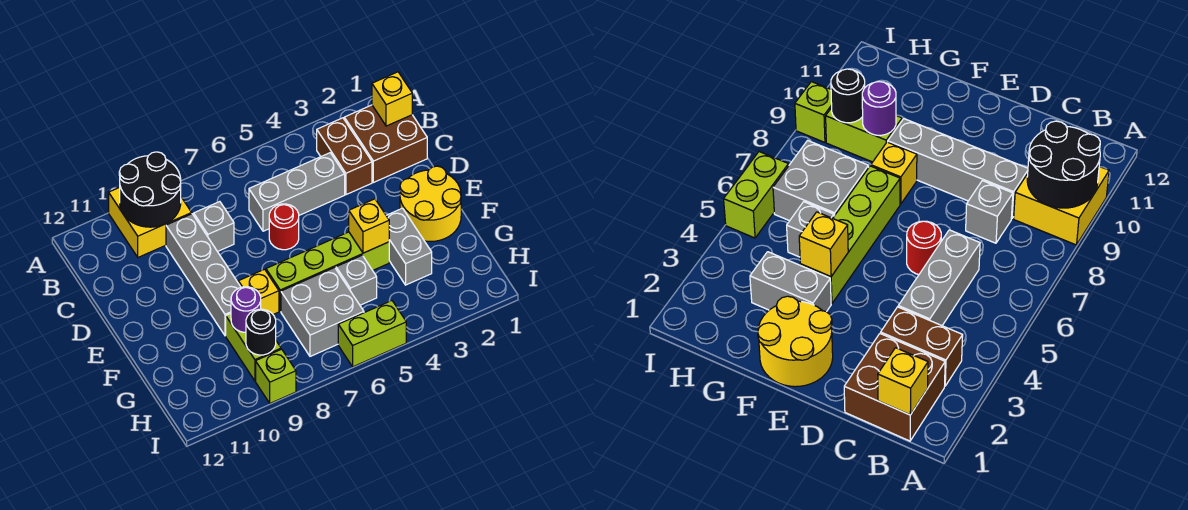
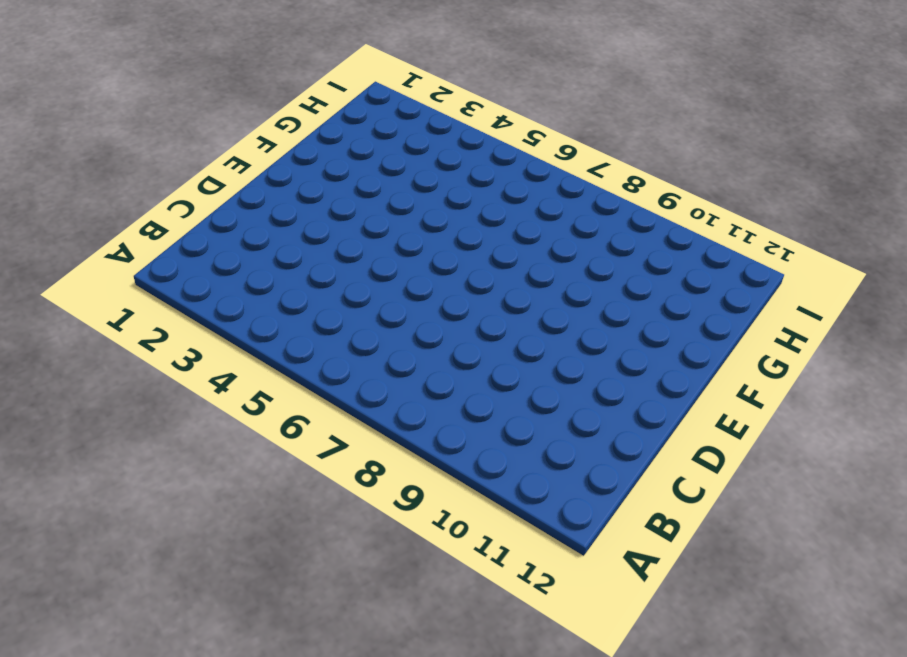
none -> yellow 2x2 brick [109,187,192,257]
none -> brown 2x2 brick [344,105,427,182]
none -> brown 1x2 brick [317,118,372,195]

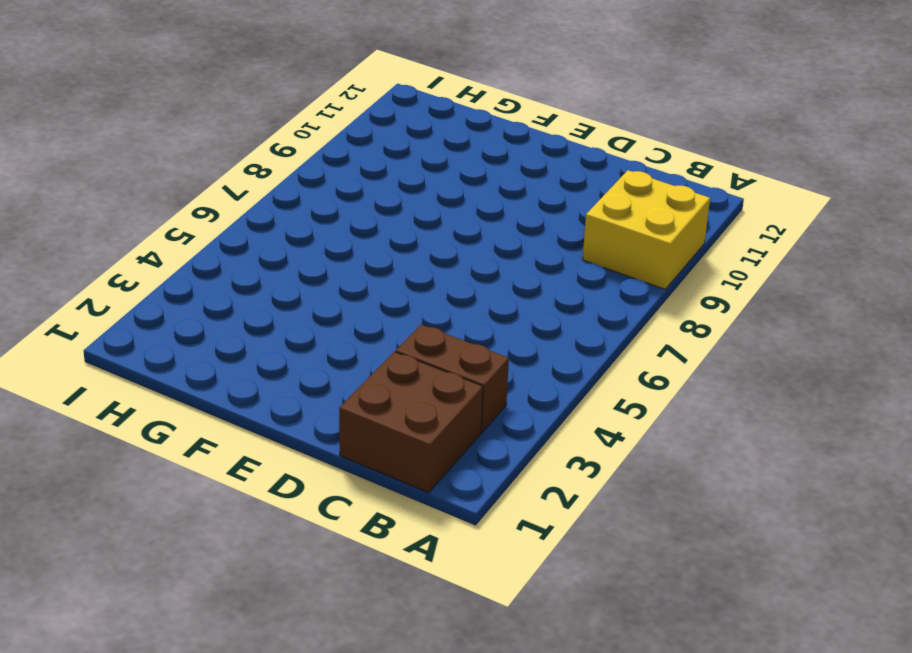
none -> grey 1x3 brick [249,153,345,231]
none -> grey 1x1 brick [194,202,234,252]
none -> grey 1x4 brick [166,214,241,336]

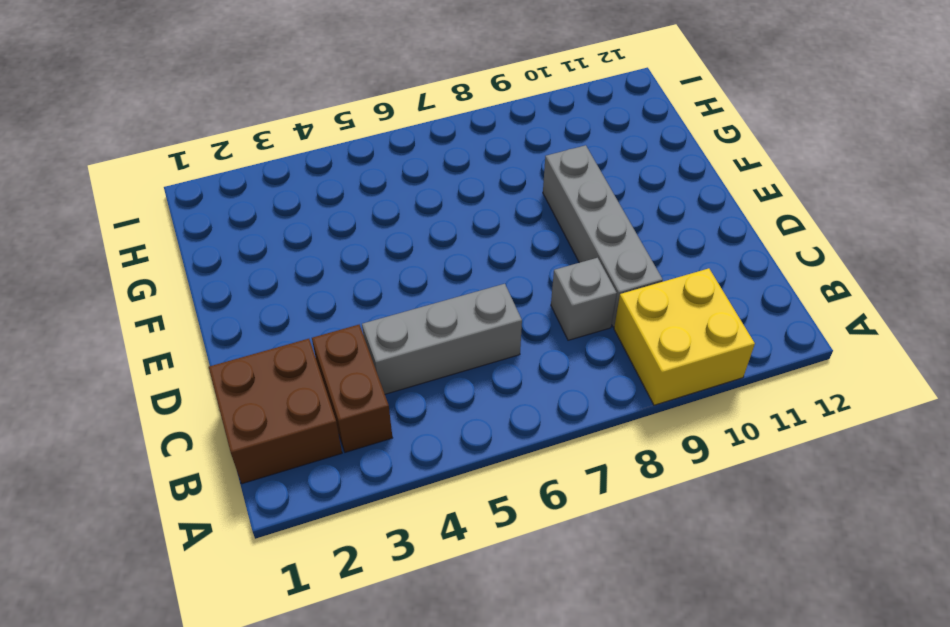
none -> red 1x1 round brick [269,204,299,250]
none -> yellow 2x2 round brick [400,166,461,242]
none -> grey 1x2 brick [386,208,432,285]

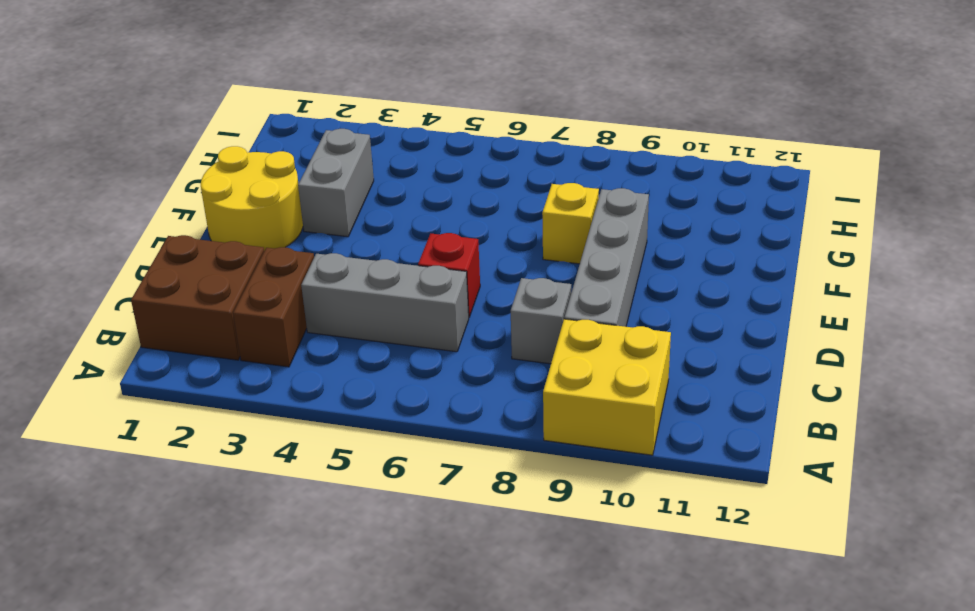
red 1x1 brick [418,233,480,317] -> red 1x1 round brick [269,204,299,250]
none -> lime 1x4 brick [266,232,389,311]
none -> grey 1x1 brick [336,255,377,305]
none -> grey 2x2 brick [281,267,364,356]

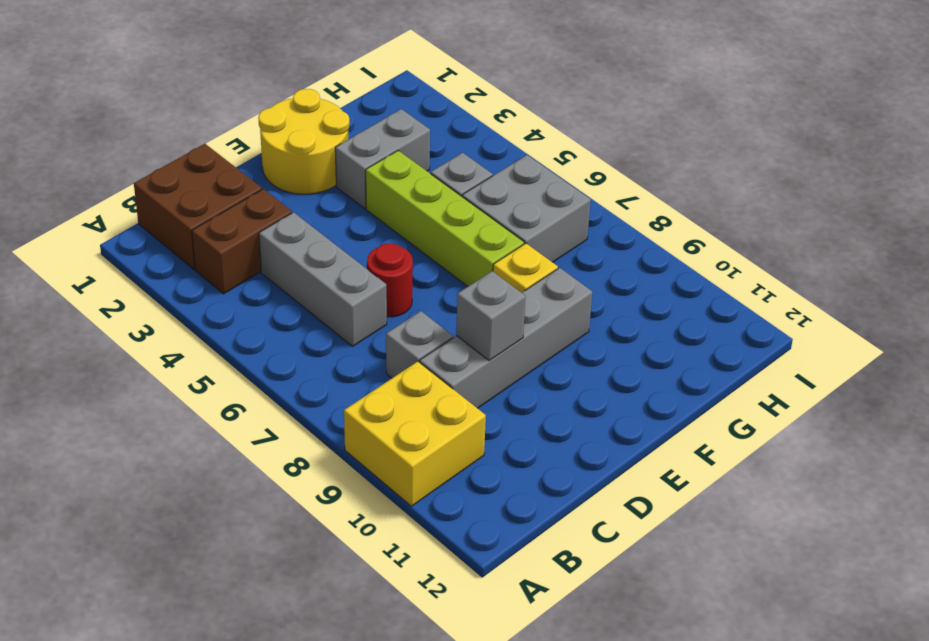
grey 1x1 brick [456,271,526,361] -> none
none -> lime 1x2 brick [226,313,281,381]
none -> lime 1x2 brick [338,301,406,367]
none -> lime 1x1 brick [256,349,296,403]

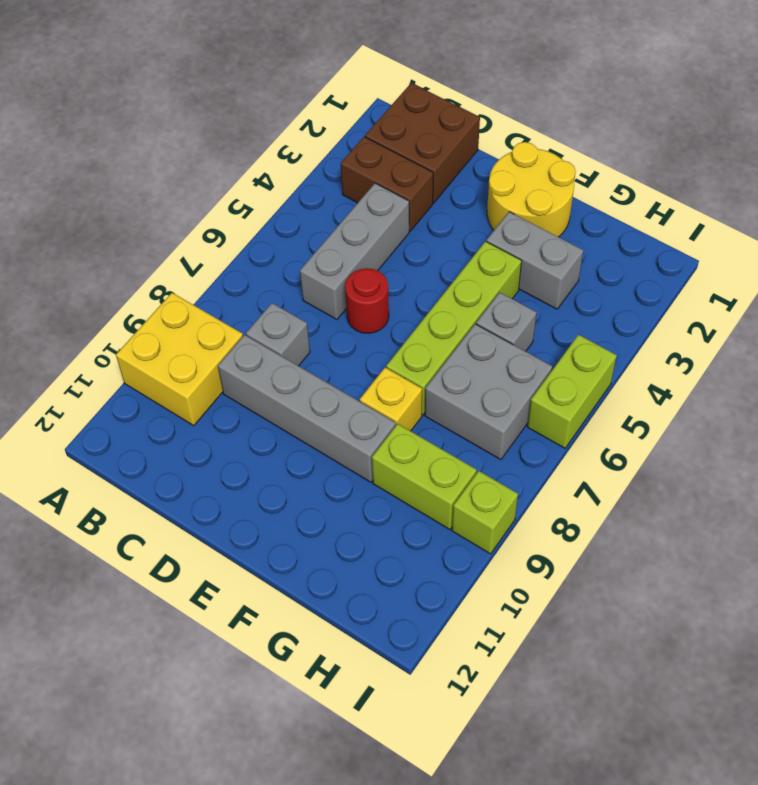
none -> black 2x2 round brick [119,152,181,227]
none -> yellow 1x1 brick [372,72,412,126]
none -> yellow 1x1 brick [349,199,389,253]

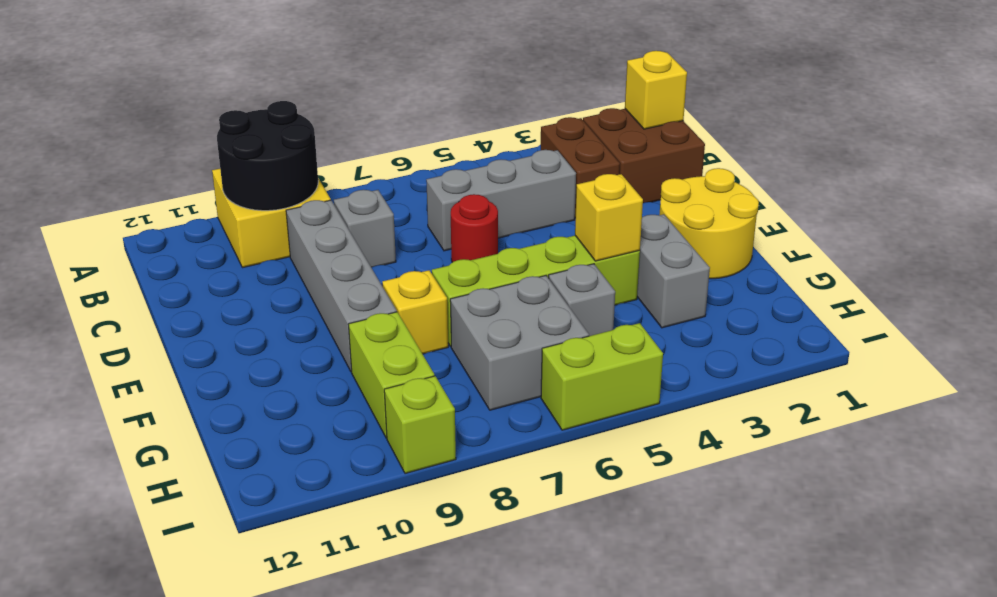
none -> purple 1x1 round brick [231,287,261,332]
none -> black 1x1 round brick [246,309,276,355]

